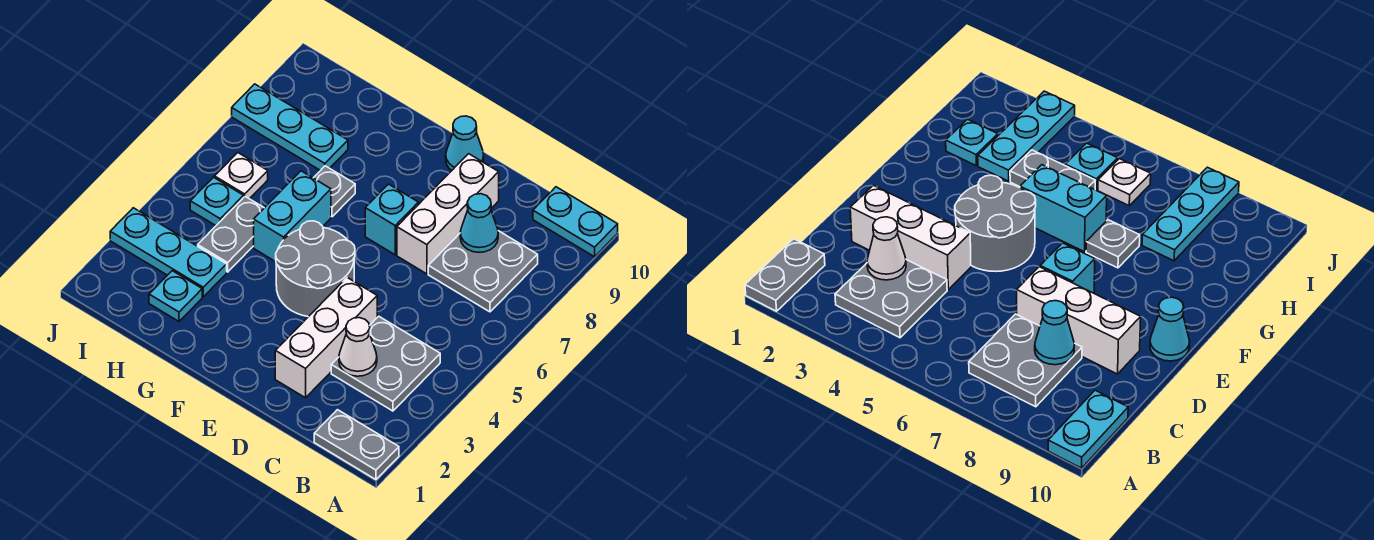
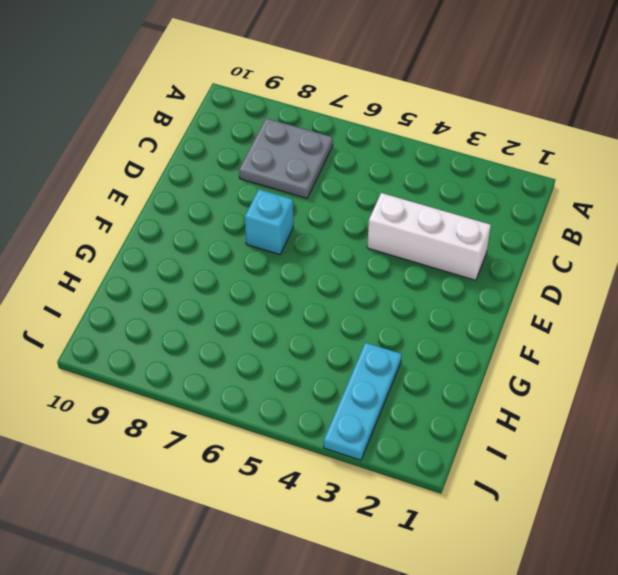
none -> grey 1x2 plate [314,410,399,480]
none -> cyan 1x2 plate [533,187,618,257]
none -> grey 2x2 plate [331,316,440,411]

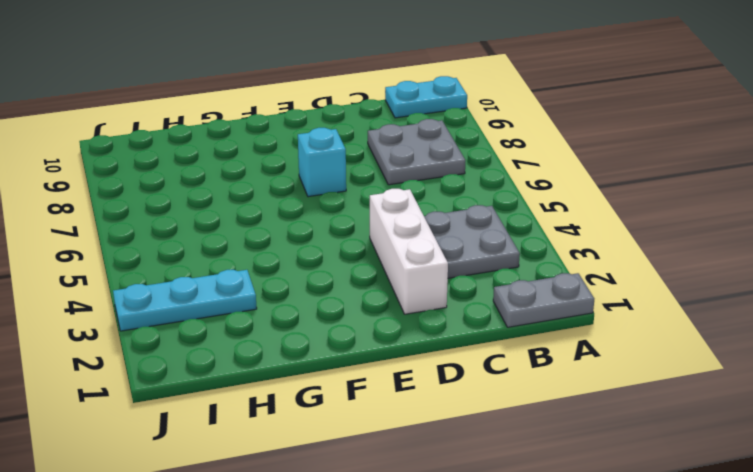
none -> white 1x3 brick [397,154,499,274]
none -> grey 2x2 round brick [276,221,355,317]
none -> cyan 1x1 cone [446,116,484,170]

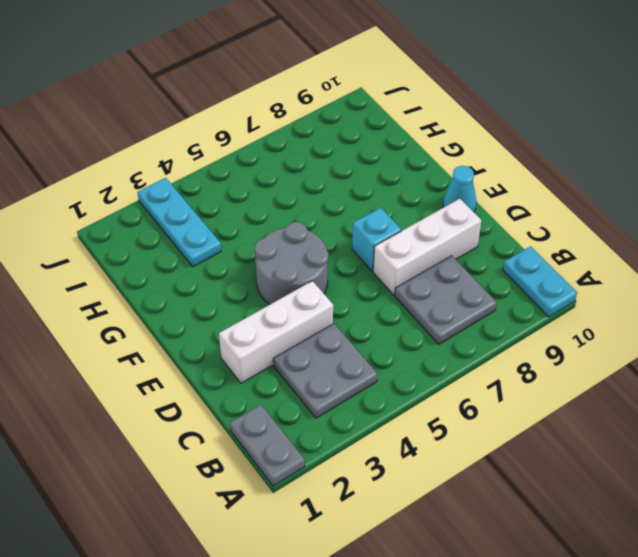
none -> cyan 1x2 brick [254,171,331,262]
none -> grey 1x1 plate [314,166,355,217]
none -> cyan 1x1 plate [149,271,202,321]

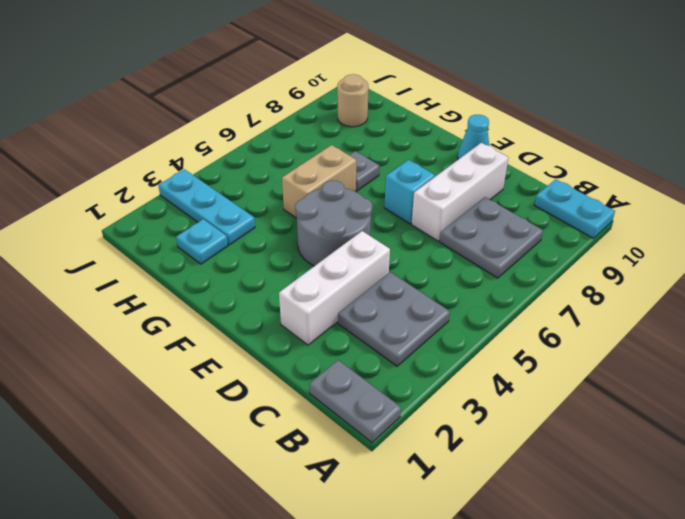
tan 1x2 brick [282,145,356,218] -> cyan 1x2 brick [254,171,331,262]
tan 1x1 round brick [337,74,369,127] -> none
none -> grey 1x2 plate [198,196,264,272]
none -> cyan 1x3 plate [232,84,348,171]
none -> cyan 1x1 plate [190,177,244,226]

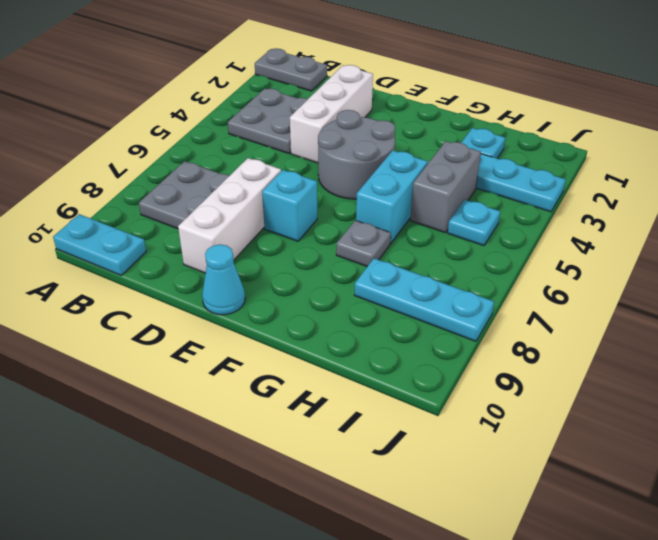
grey 1x2 brick [410,141,481,233] -> grey 1x2 plate [198,196,264,272]
none -> white 1x1 plate [215,153,268,199]
none -> white 1x1 cone [339,318,377,376]
none -> cyan 1x1 cone [460,194,498,252]

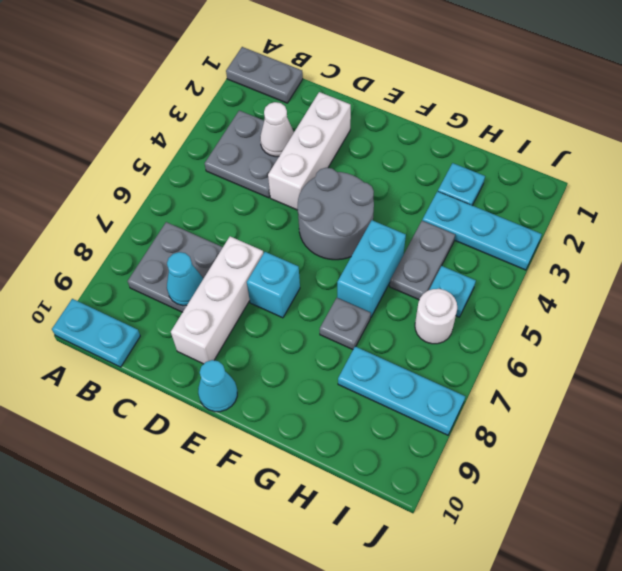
white 1x1 round brick [415,289,457,344] -> white 1x1 plate [215,153,268,199]

